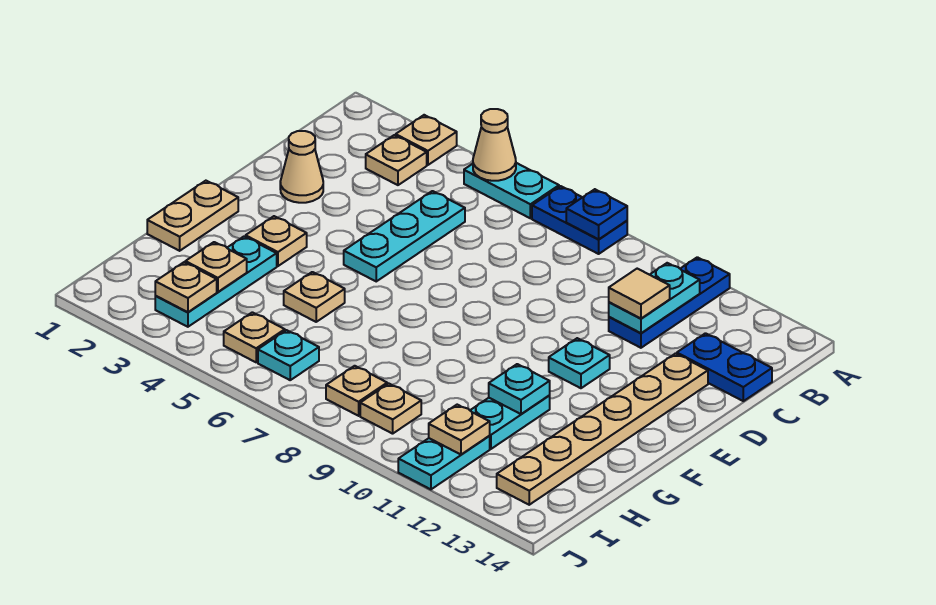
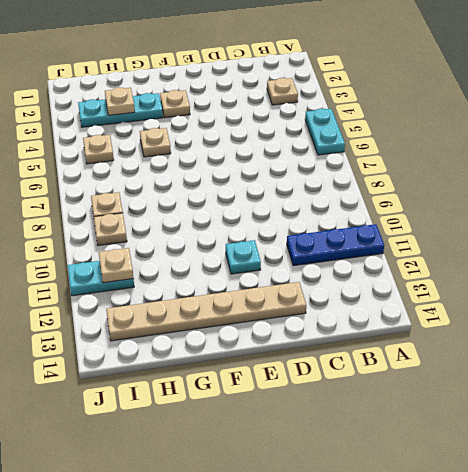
none -> tan 1x1 plate [396,115,457,165]
none -> blue 1x2 plate [532,186,627,254]
none -> cyan 1x3 plate [344,191,465,281]

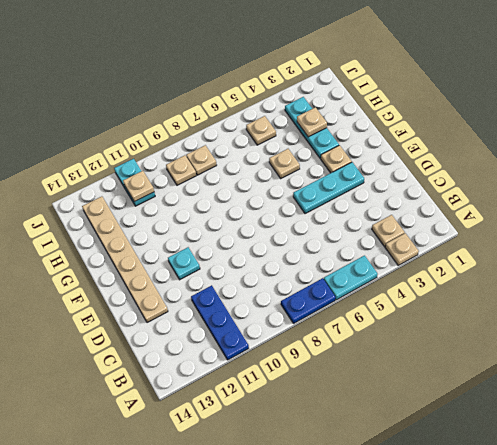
cyan 1x3 plate [293,162,364,214] -> cyan 1x3 plate turned to [344,191,465,281]
none -> blue 1x2 plate [677,333,772,401]
none -> tan 1x1 cone [280,131,323,203]
none -> tan 1x2 plate [147,181,238,251]

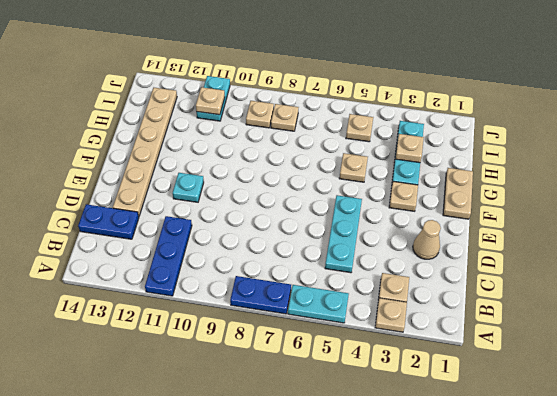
none -> cyan 1x2 plate [470,396,550,449]
none -> cyan 1x1 plate [258,330,319,380]
none -> tan 1x1 cone [473,109,516,181]

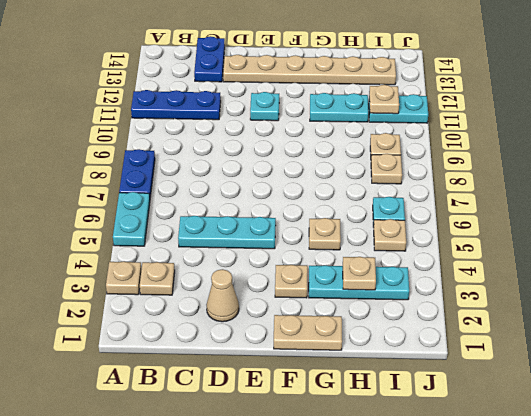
none -> tan 1x1 cone [473,109,516,181]
none -> blue 1x1 plate [566,189,627,239]
none -> cyan 1x2 plate [609,263,700,333]

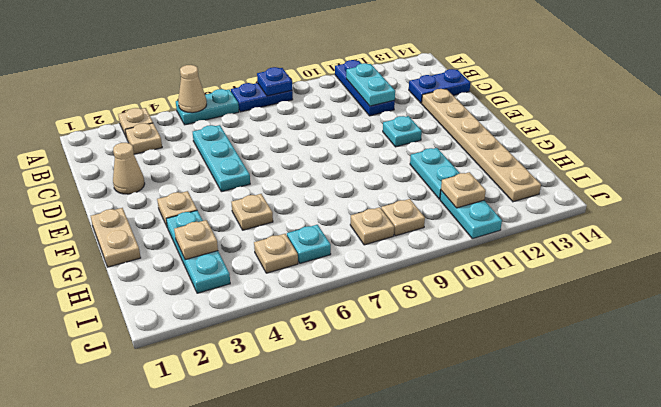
none -> cyan 1x1 plate [489,364,550,414]
none -> tan 1x1 plate [155,262,217,312]
none -> tan 1x1 tile [609,269,670,318]

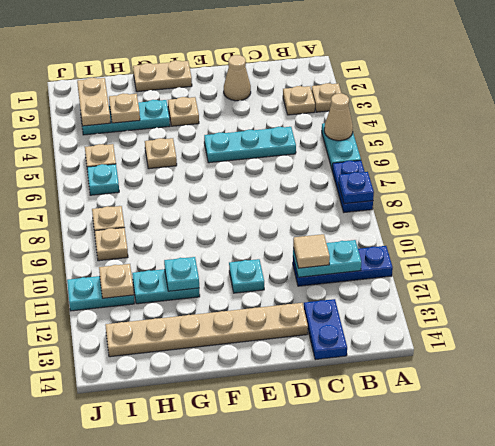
tan 1x2 plate [77,78,111,126] -> tan 1x1 plate [155,262,217,312]

